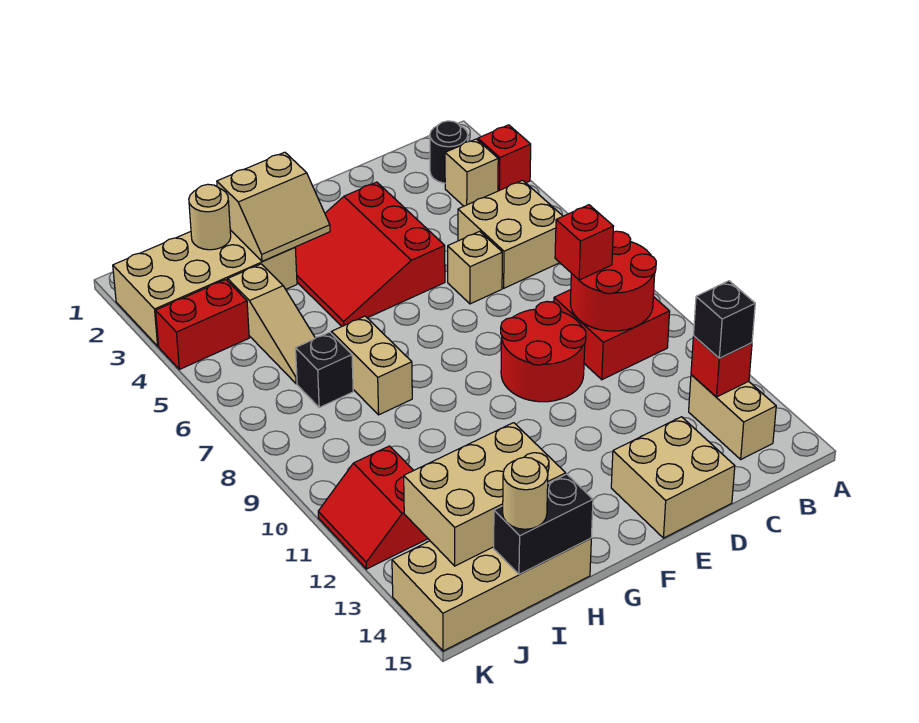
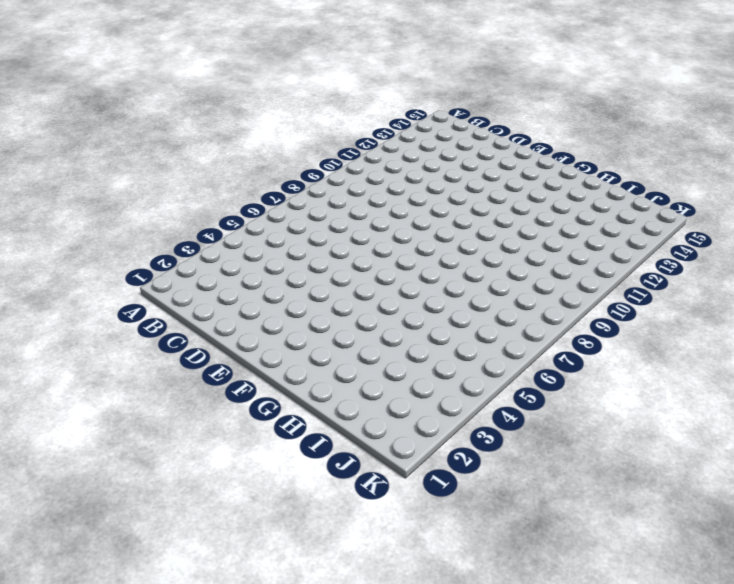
none -> red 1x1 brick [478,125,531,191]
none -> black 1x1 round brick [430,121,468,183]
none -> tan 1x1 brick [445,139,498,206]

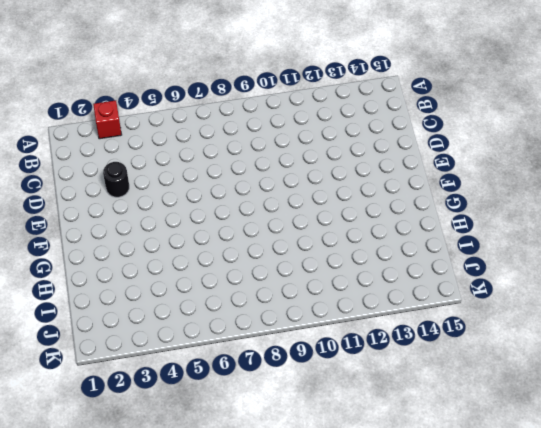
black 1x1 round brick [103,162,129,197] -> black 1x1 round brick moved to [430,121,468,183]
none -> tan 1x1 brick [445,139,498,206]
none -> tan 2x2 brick [458,180,563,288]
none -> red 2x2 brick [554,290,670,380]

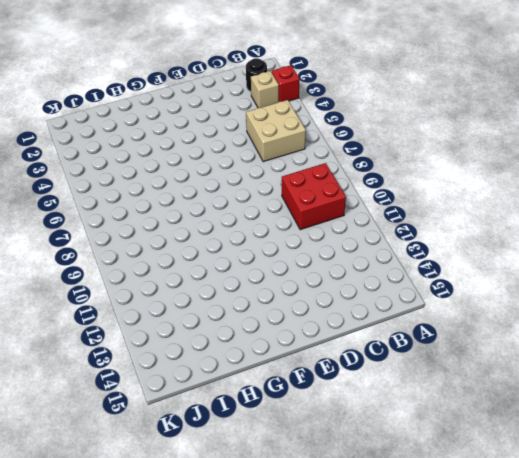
none -> tan 1x2 brick [689,375,776,459]
none -> tan 1x1 brick [448,231,502,304]
none -> red 2x2 round brick [501,302,586,402]

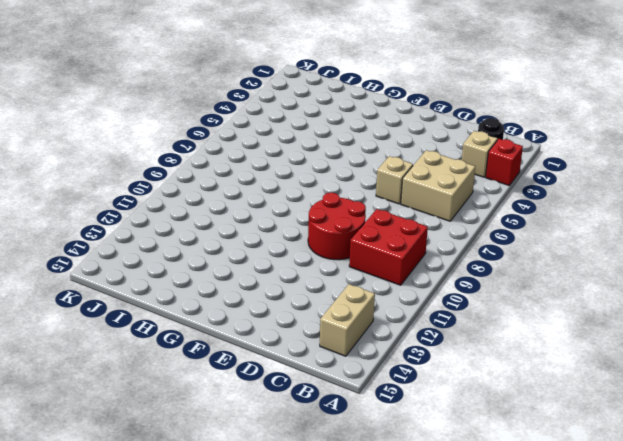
none -> tan 2x2 brick [611,417,735,538]
none -> red 3x3 slope [295,182,445,326]
none -> tan 2x4 brick [113,230,297,346]

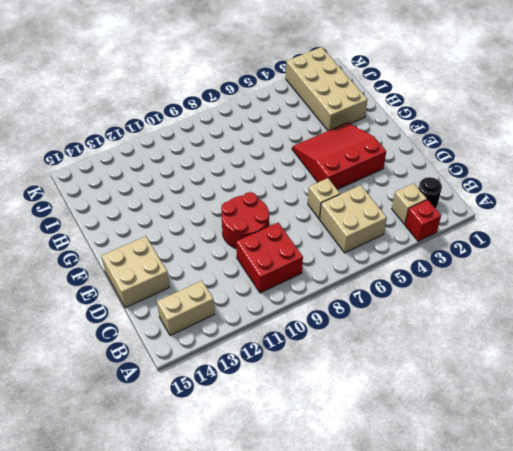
none -> tan 1x2 brick [331,316,412,415]
none -> tan 2x4 brick [392,539,591,651]
none -> tan 1x3 slope [228,264,315,384]

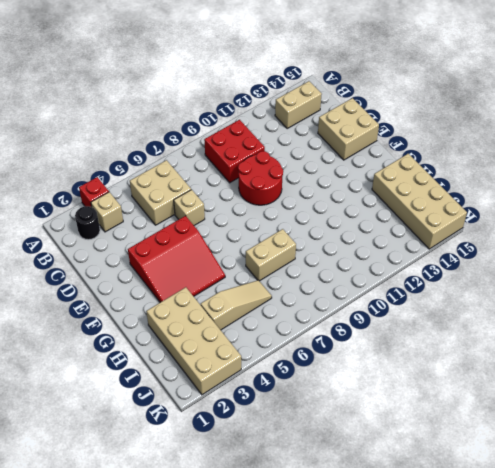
none -> black 1x1 brick [296,332,353,407]
none -> red 1x2 brick [156,280,249,369]
none -> red 2x2 slope [318,446,428,569]

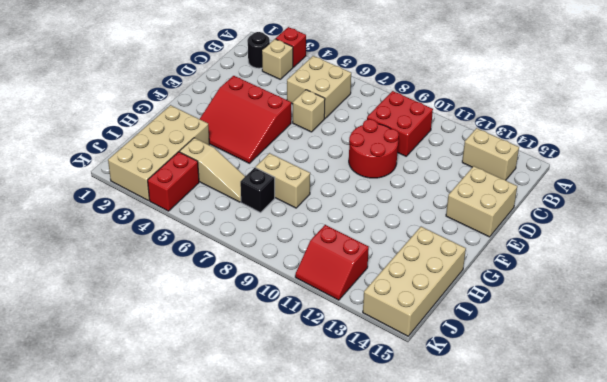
none -> red 2x2 round brick [571,231,656,331]
none -> red 1x1 brick [691,336,752,397]
none -> tan 2x2 slope [217,152,330,262]

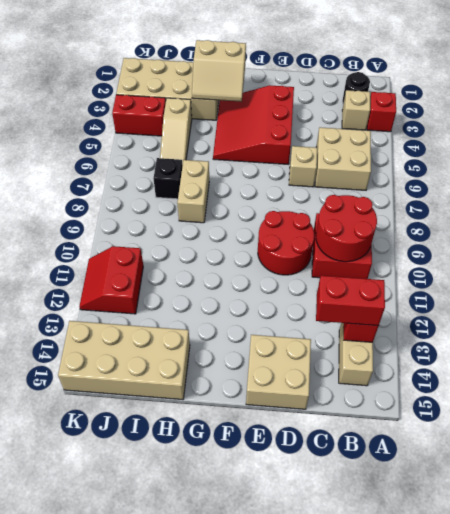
red 1x2 brick [316,276,385,326] -> black 1x1 brick [694,281,755,358]
none -> tan 2x3 brick [404,423,566,566]
none -> black 1x2 brick [494,474,593,574]
none -> tan 1x1 round brick [189,184,231,250]

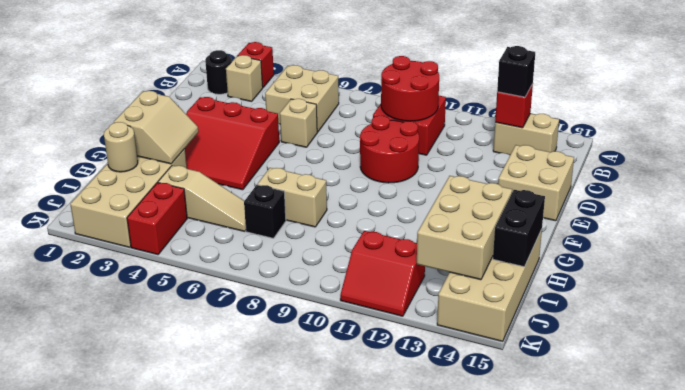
none -> red 1x1 brick [555,205,614,280]
none -> tan 1x1 round brick [503,457,548,529]

